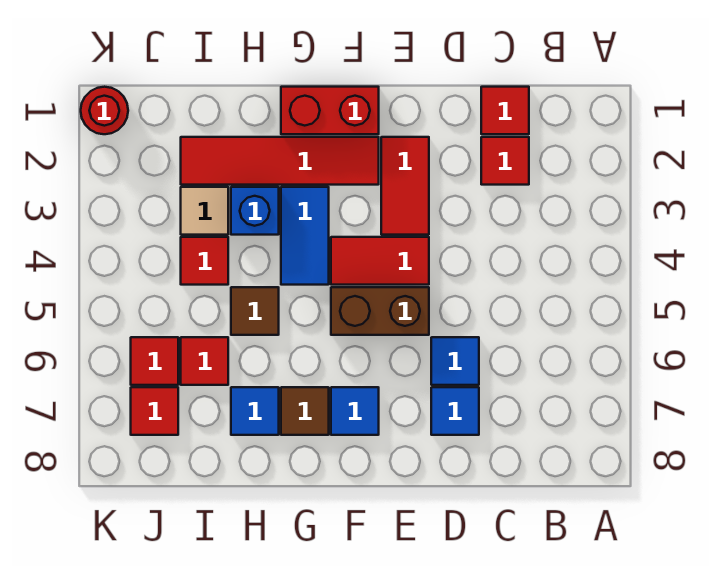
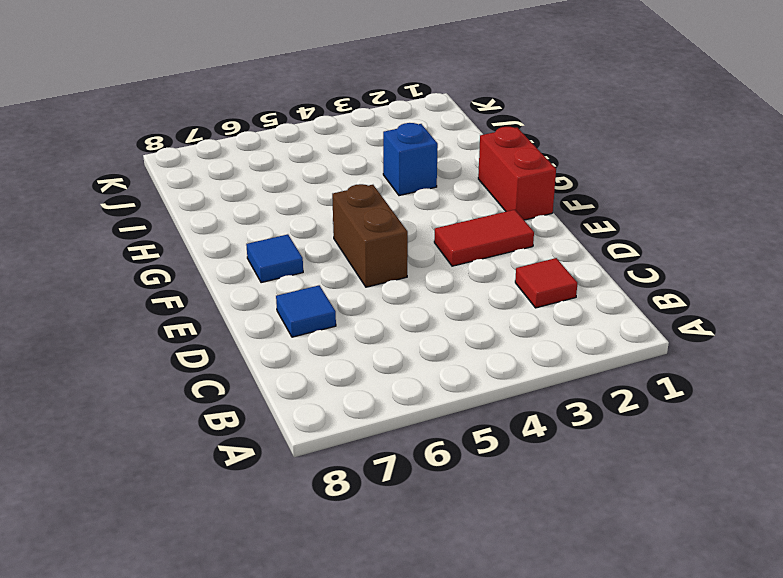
none -> red 1x1 tile [481,87,529,134]
none -> blue 1x1 tile [431,337,479,385]
none -> red 1x2 tile [331,237,429,285]

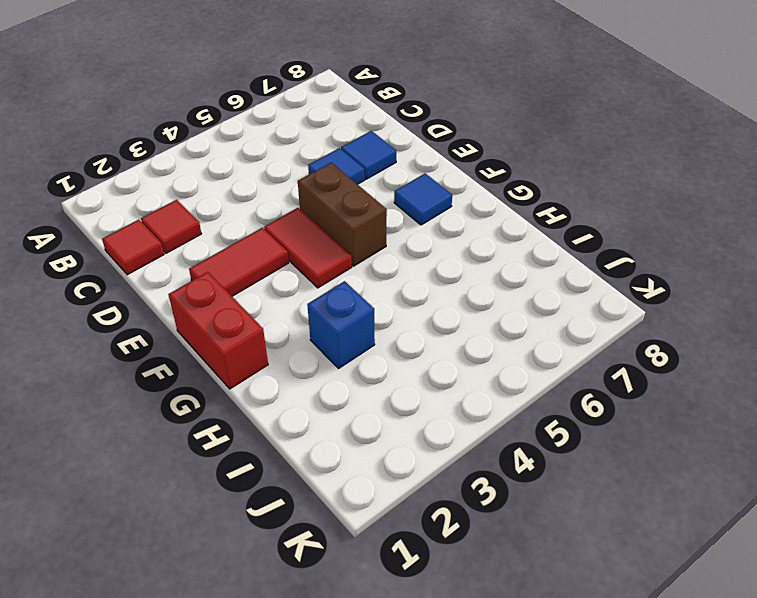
none -> red 1x4 tile [181,137,379,185]
none -> blue 1x2 tile [281,187,329,285]
none -> brown 1x1 tile [281,387,329,435]

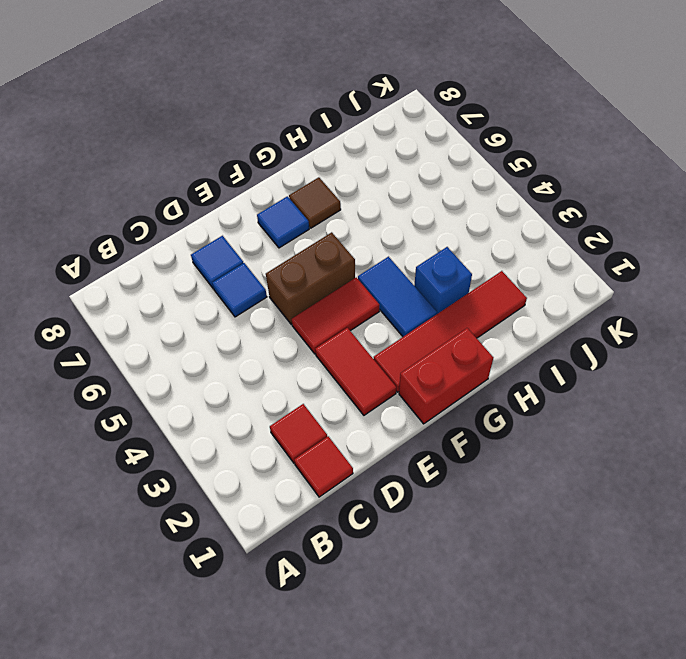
none -> brown 1x1 tile [231,287,279,335]
none -> blue 1x1 tile [231,387,279,435]
none -> tan 1x1 tile [181,187,228,235]

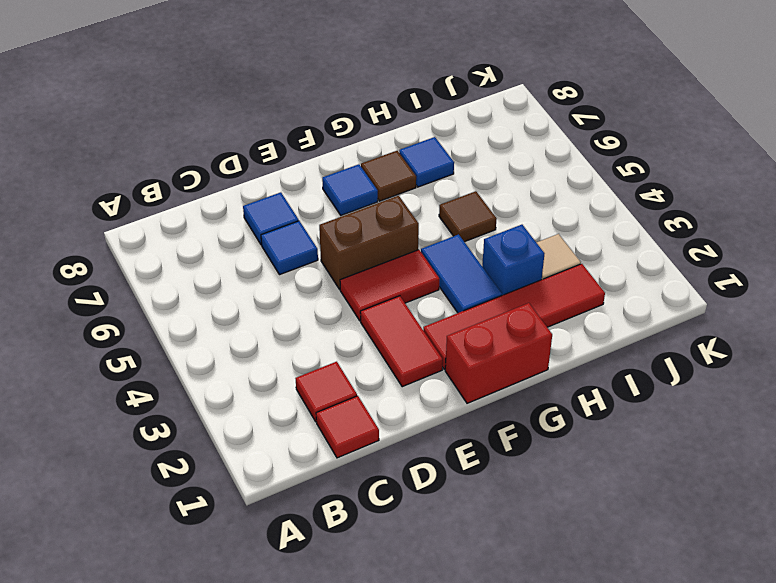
none -> red 1x1 tile [181,237,228,285]
none -> red 1x1 tile [181,337,228,385]
none -> red 1x1 tile [131,337,178,385]

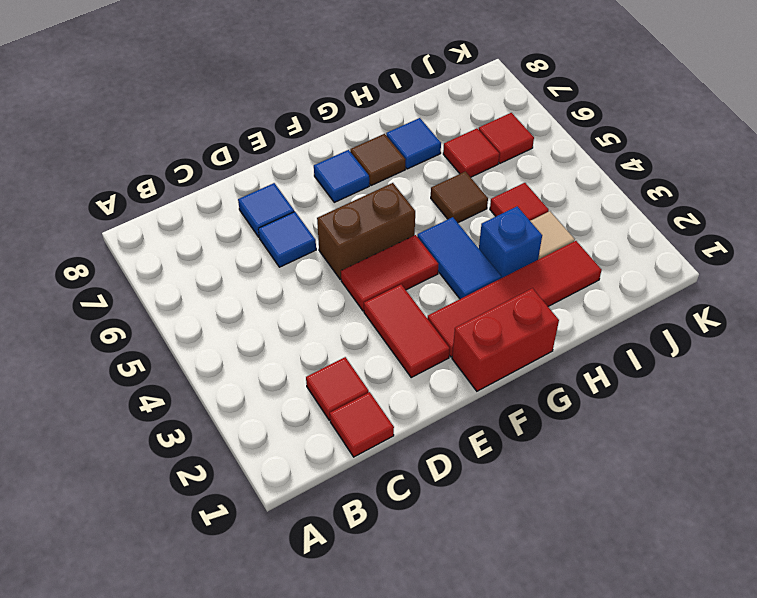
none -> red 1x1 tile [131,387,178,435]
none -> red 1x1 round brick [81,87,128,134]

